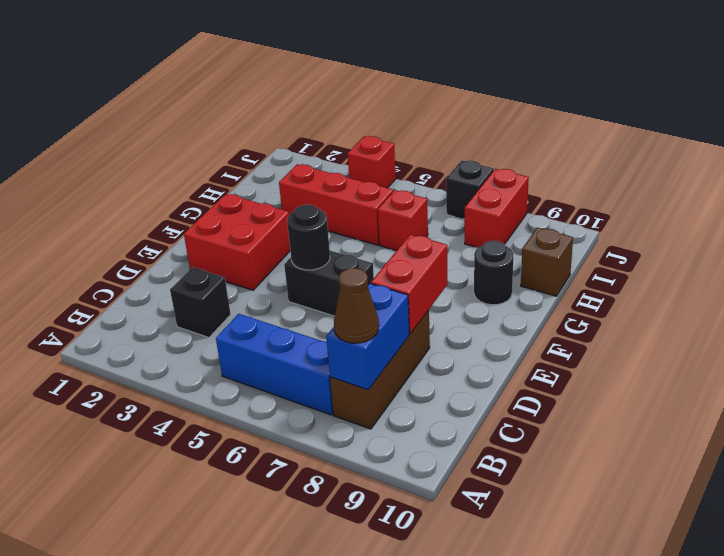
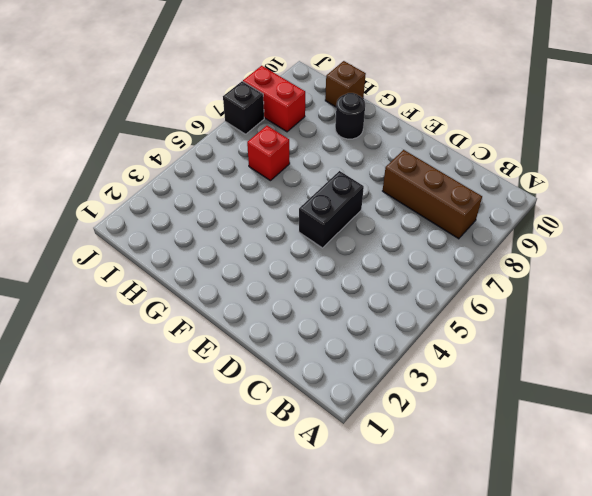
none -> blue 1x3 brick [216,314,333,415]
none -> black 1x1 brick [170,267,231,338]
none -> red 2x2 brick [184,194,290,290]

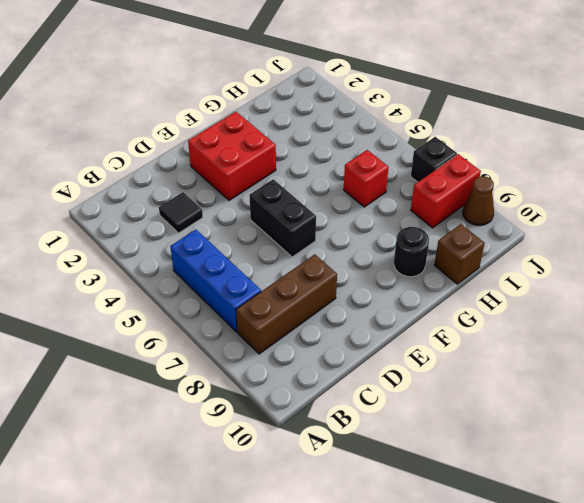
black 1x1 tile [159,192,203,233] -> black 1x1 brick [170,267,231,338]
brown 1x1 cone [463,176,494,225] -> brown 1x1 cone moved to [334,268,379,343]
none -> red 1x3 brick [279,164,393,245]
none -> red 1x1 brick [348,136,396,188]
none -> blue 1x2 brick [326,283,409,390]

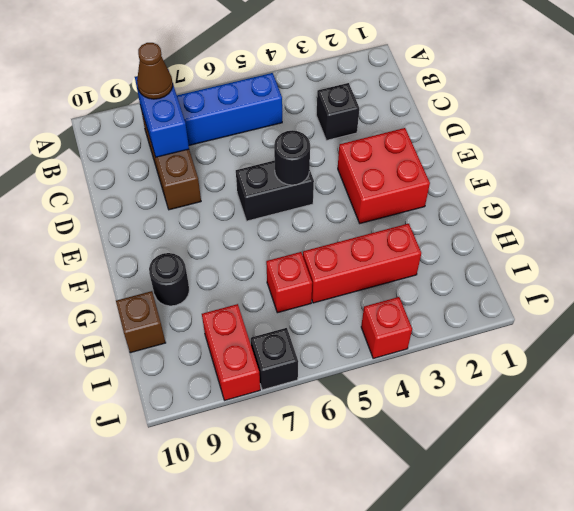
none -> red 1x2 brick [371,234,447,334]

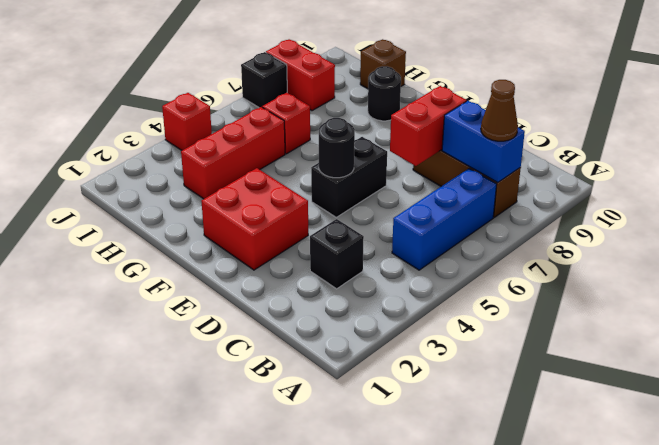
red 1x2 brick [390,86,467,166] -> red 1x2 brick turned to [371,234,447,334]

